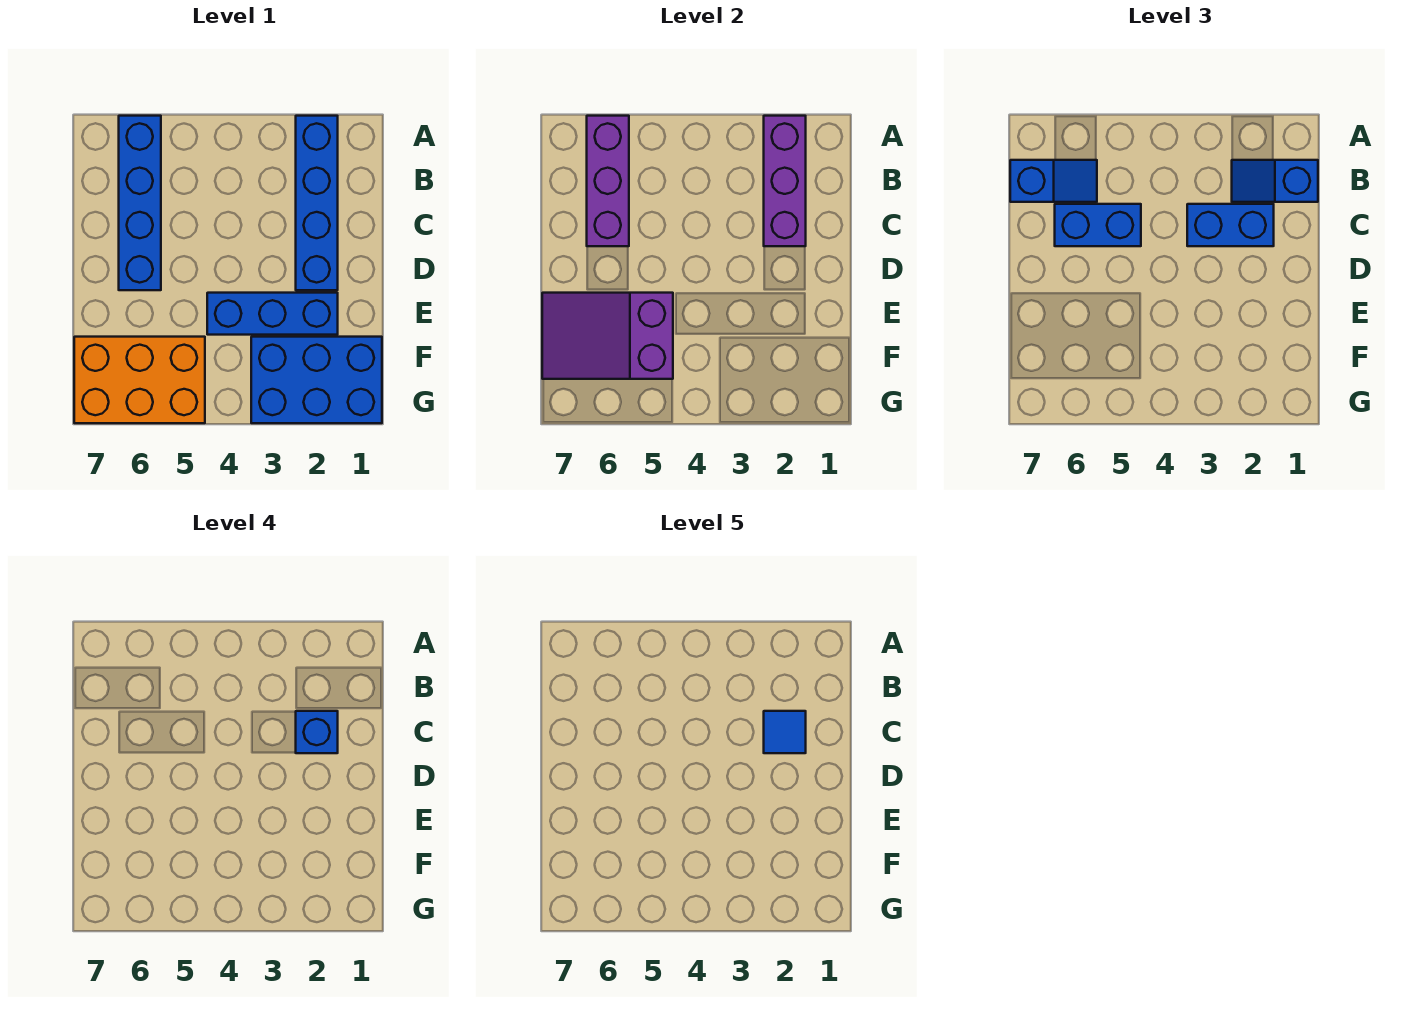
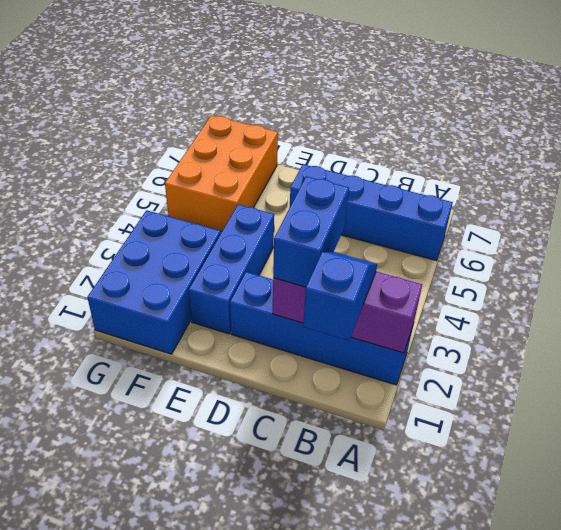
none -> purple 1x3 brick [587,116,629,246]
none -> purple 2x3 slope [542,293,673,379]
none -> blue 1x2 slope [1010,160,1097,202]

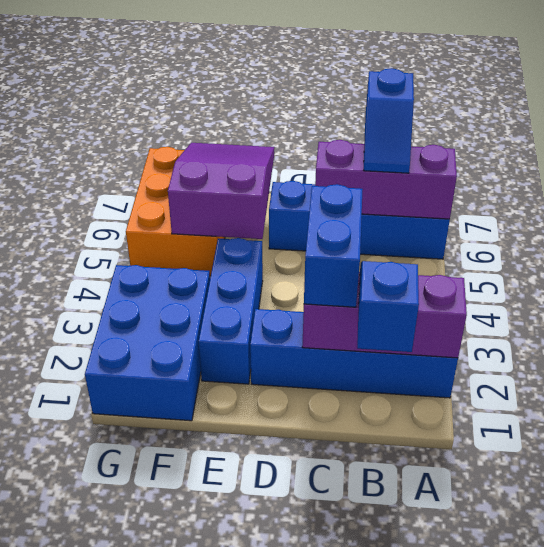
none -> blue 1x2 brick [1055,204,1141,246]
none -> blue 1x1 brick [296,711,338,753]
none -> blue 1x1 tile [764,711,806,753]

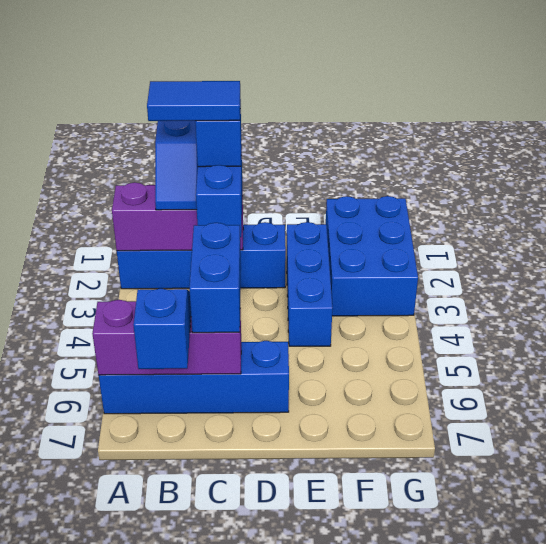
blue 1x2 tile [147,81,240,121] -> blue 1x1 tile [764,711,806,753]
none -> orange 2x3 brick [74,337,205,423]
none -> purple 2x3 slope [542,293,673,379]

